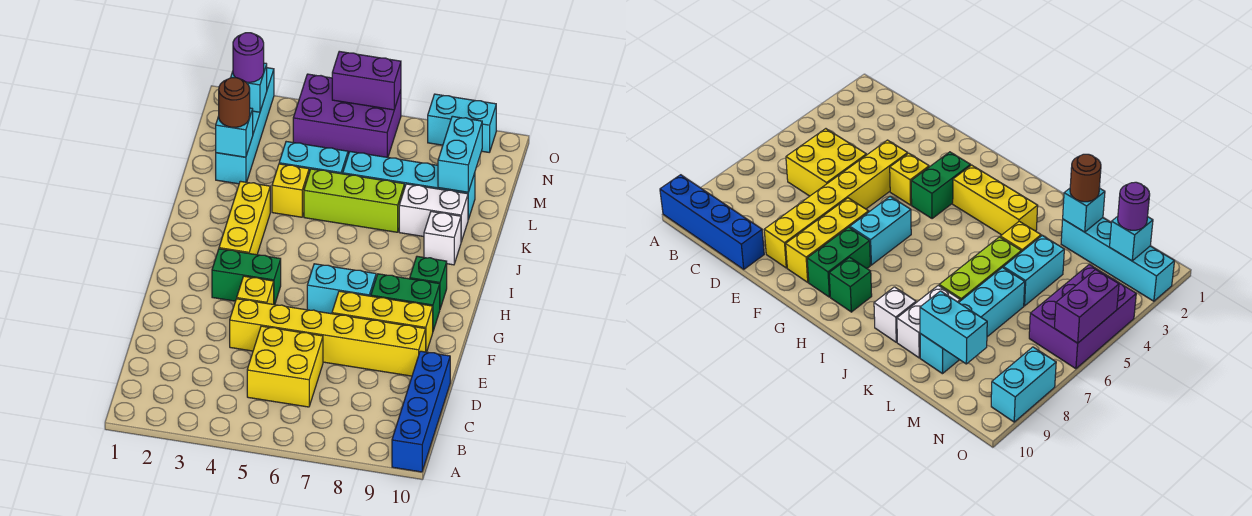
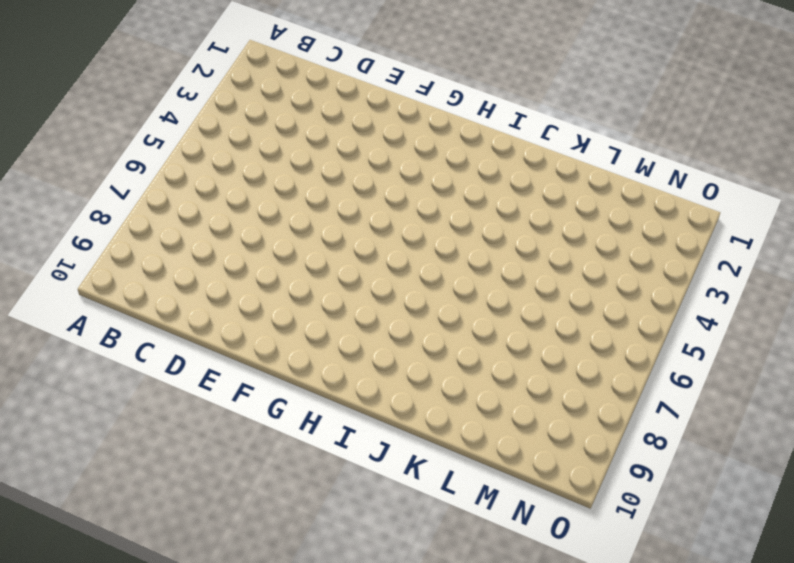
none -> blue 1x4 brick [392,351,450,472]
none -> yellow 2x2 brick [247,326,323,407]
none -> yellow 1x6 brick [230,299,426,376]

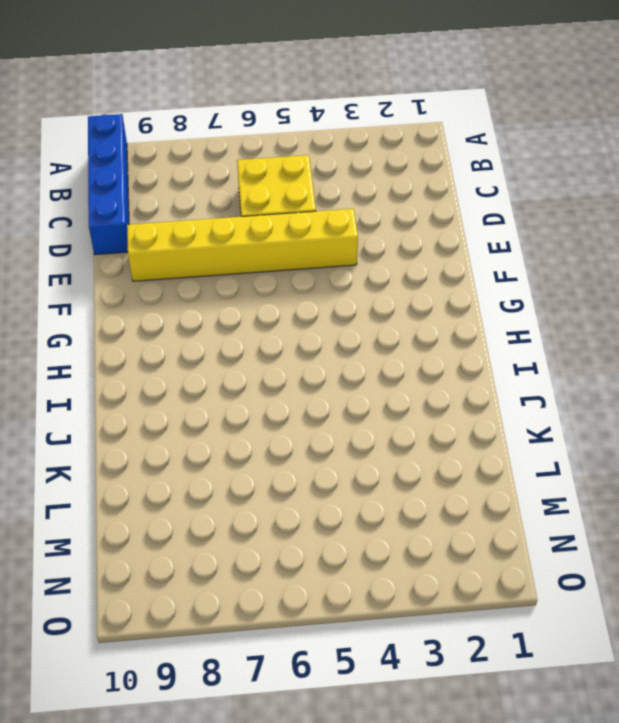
none -> yellow 1x1 brick [237,276,274,304]
none -> yellow 1x3 brick [332,291,433,352]
none -> green 1x2 brick [212,249,281,305]

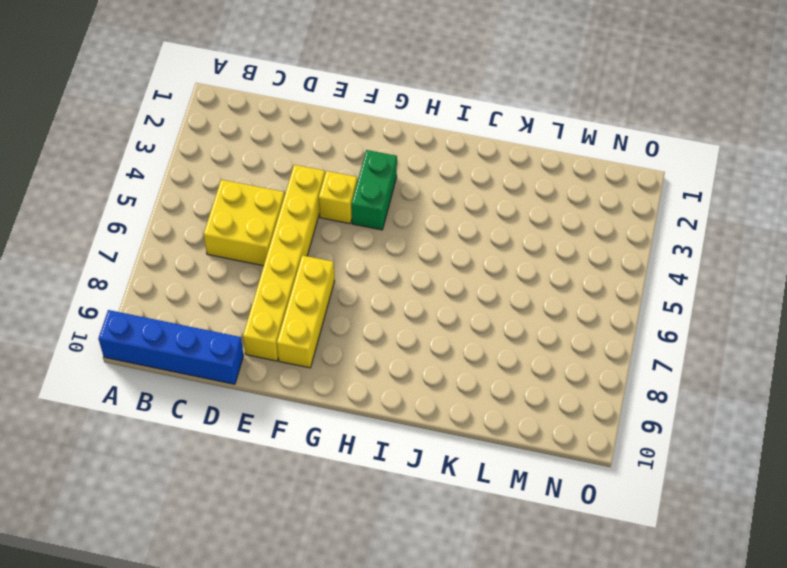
none -> cyan 1x2 brick [307,264,376,314]
none -> green 1x2 brick [371,274,440,331]
none -> yellow 1x3 brick [219,181,270,255]

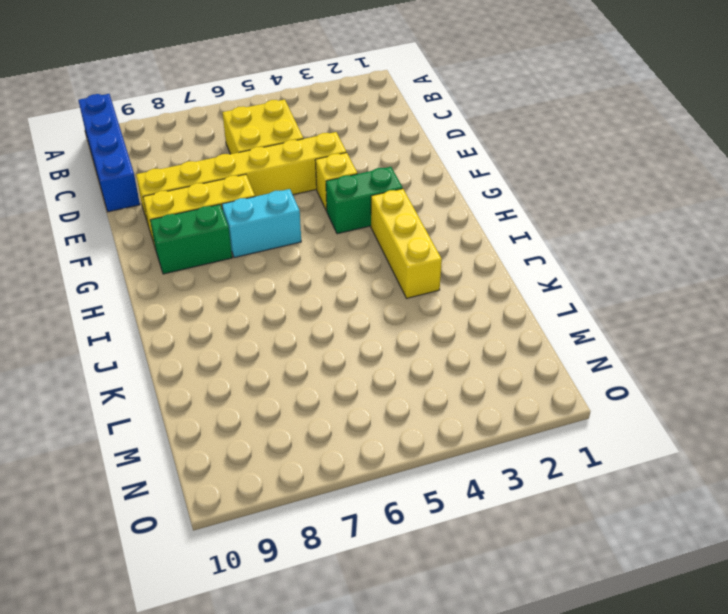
none -> green 1x1 brick [410,256,447,308]
none -> white 1x1 brick [424,212,461,265]
none -> yellow 1x1 brick [272,164,309,217]

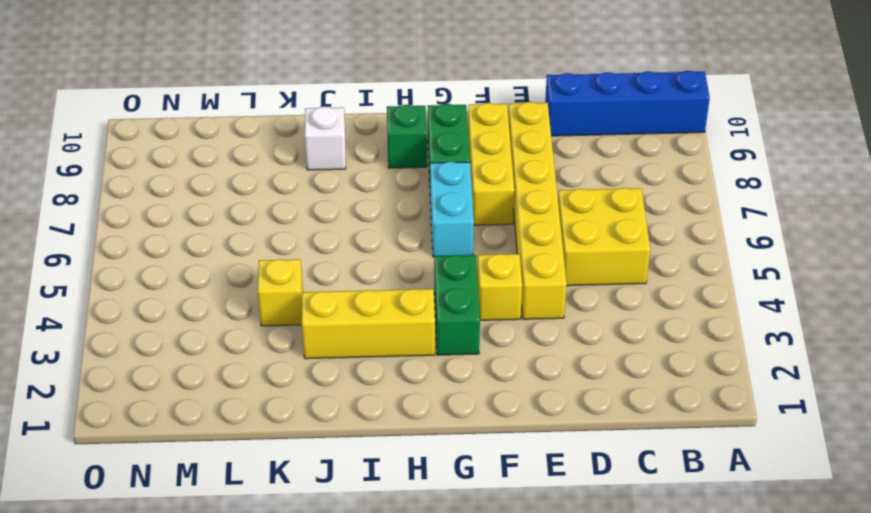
none -> lime 1x3 brick [304,169,404,232]
none -> white 1x2 brick [399,184,468,242]
none -> cyan 1x4 brick [216,68,274,184]

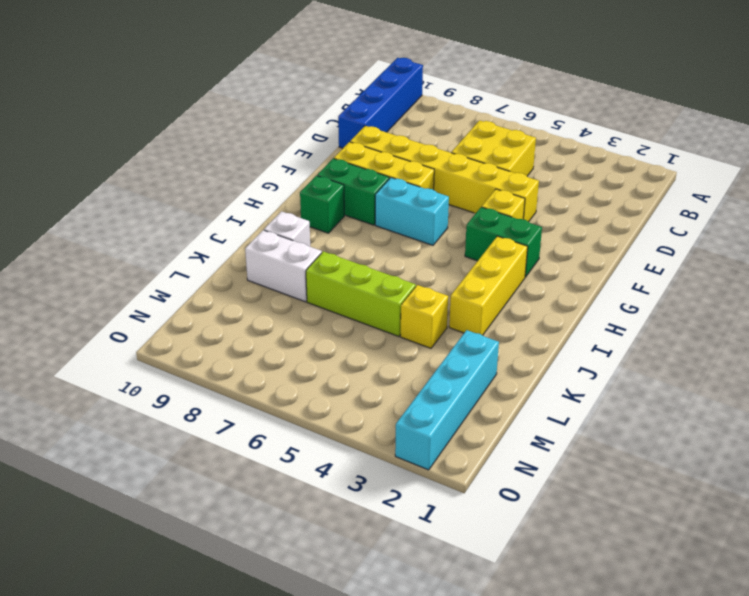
none -> cyan 1x2 brick [279,142,348,174]
none -> cyan 1x4 brick [343,152,475,219]
none -> purple 2x3 brick [293,74,401,157]

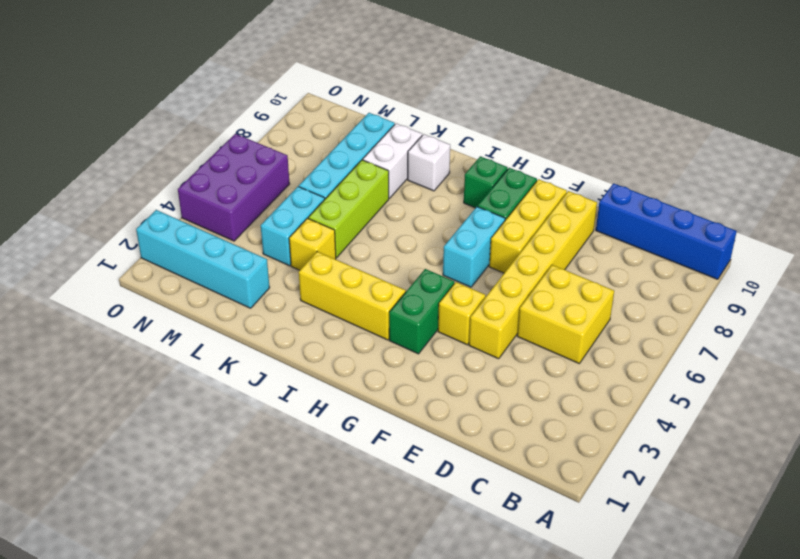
none -> cyan 1x2 brick [428,94,496,152]
none -> cyan 1x1 brick [216,108,253,157]
none -> cyan 1x2 brick [438,116,482,192]

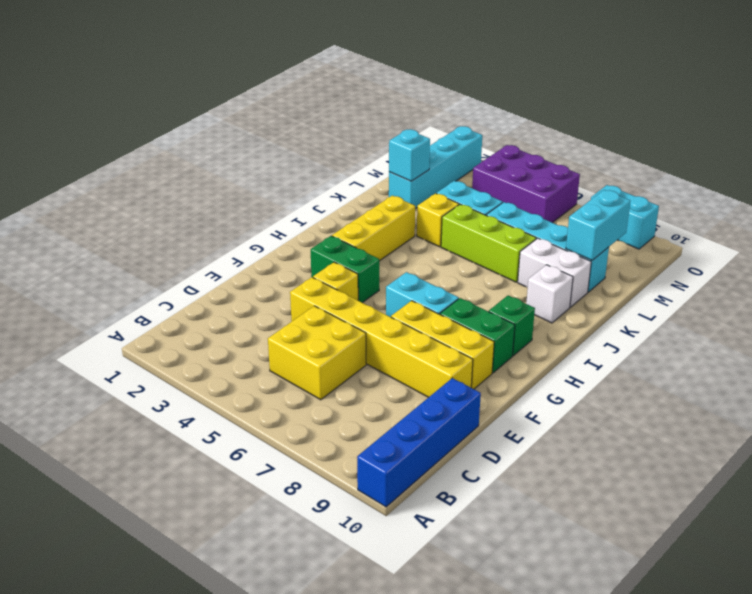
none -> cyan 1x1 brick [231,63,267,112]
none -> purple 1x2 brick [332,51,401,110]
none -> brown 1x1 round brick [219,78,250,127]

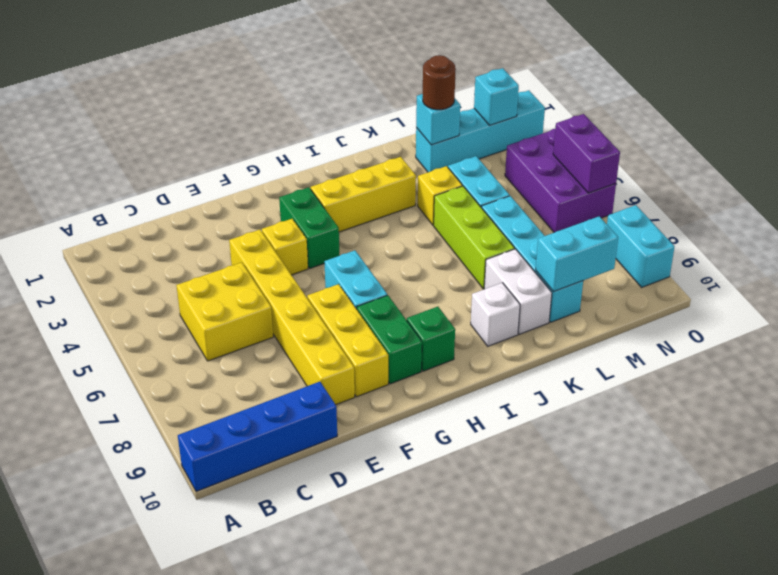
none -> purple 1x1 round brick [233,33,264,83]

